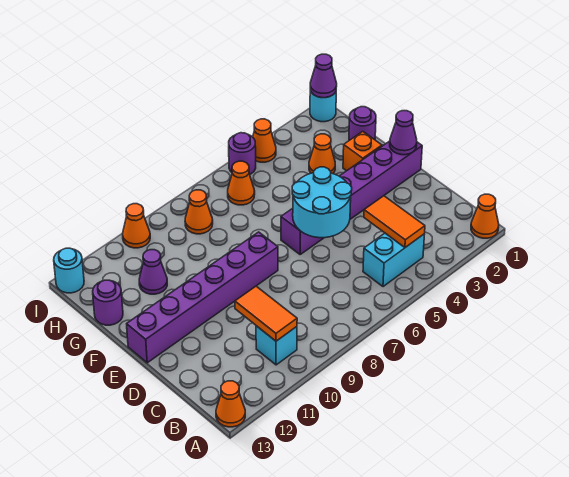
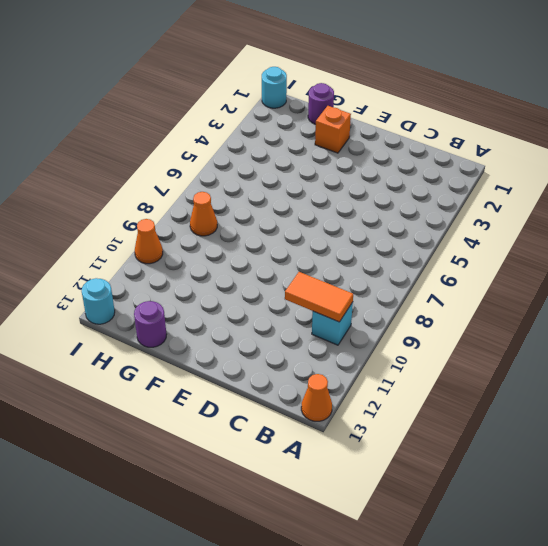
none -> orange 1x1 cone [471,194,499,238]
none -> cyan 1x2 brick [363,233,425,287]
none -> purple 1x6 brick [281,141,422,254]

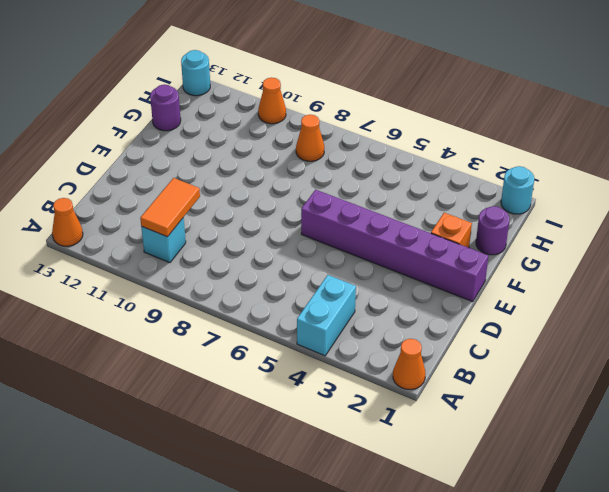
cyan 1x2 brick [297,275,356,356] -> cyan 1x2 brick turned to [363,233,425,287]
none -> purple 1x6 brick [127,232,278,363]
none -> orange 1x1 cone [309,134,335,174]
none -> purple 1x1 cone [139,250,167,294]

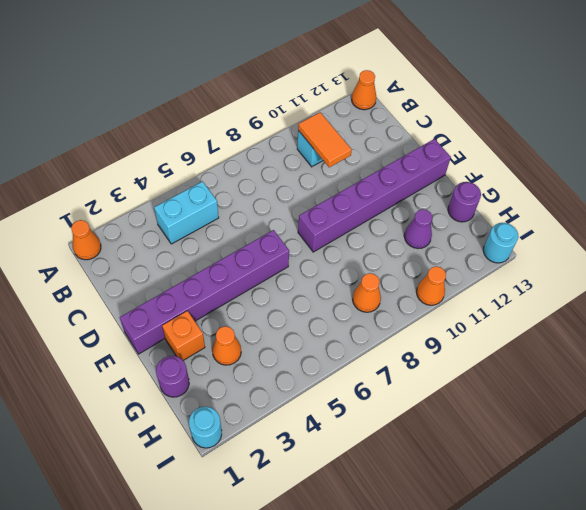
none -> orange 1x1 cone [228,161,255,205]
none -> orange 1x1 cone [253,119,276,162]
none -> purple 1x1 round brick [229,133,256,174]

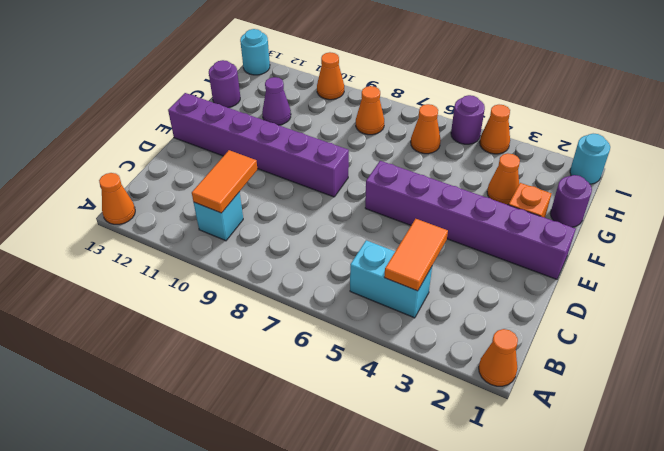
none -> cyan 2x2 round brick [292,167,352,238]
none -> purple 1x1 cone [390,111,417,155]
none -> purple 1x1 cone [310,54,337,98]

